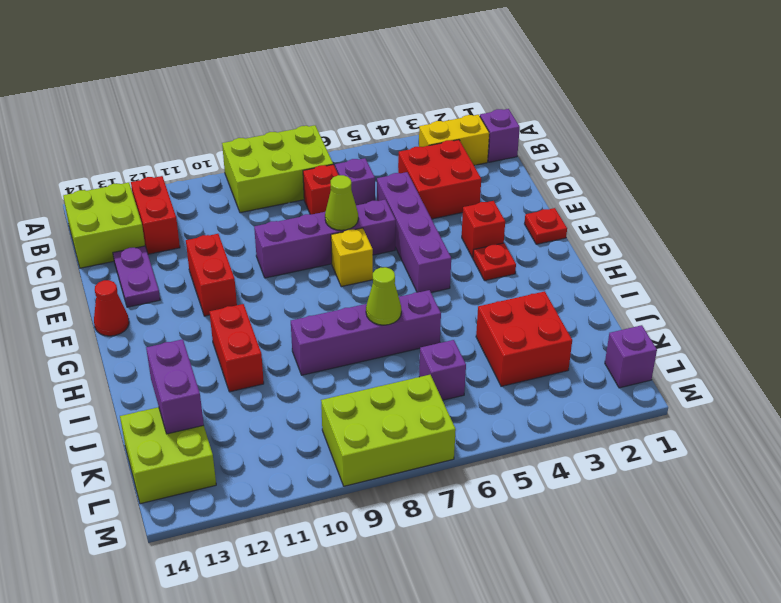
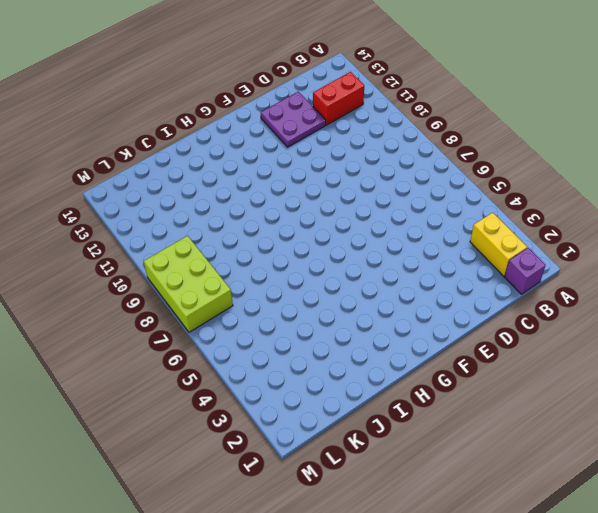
purple 2x2 plate [261,92,326,147] -> purple 1x2 plate [113,246,160,307]
none -> lime 2x3 brick [222,125,333,213]
none -> lime 2x2 brick [63,183,145,268]
none -> red 2x2 brick [398,140,481,219]

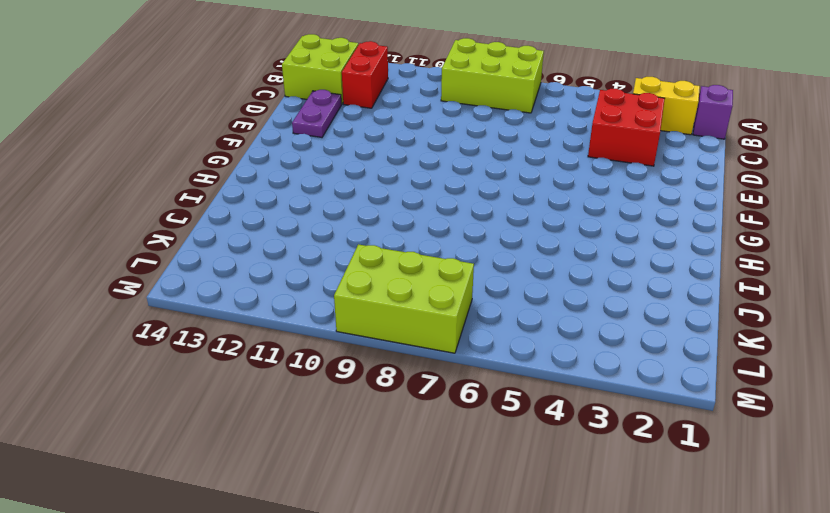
none -> purple 1x1 brick [335,158,375,205]
none -> red 1x1 brick [303,165,338,215]
none -> purple 1x4 brick [377,172,451,292]

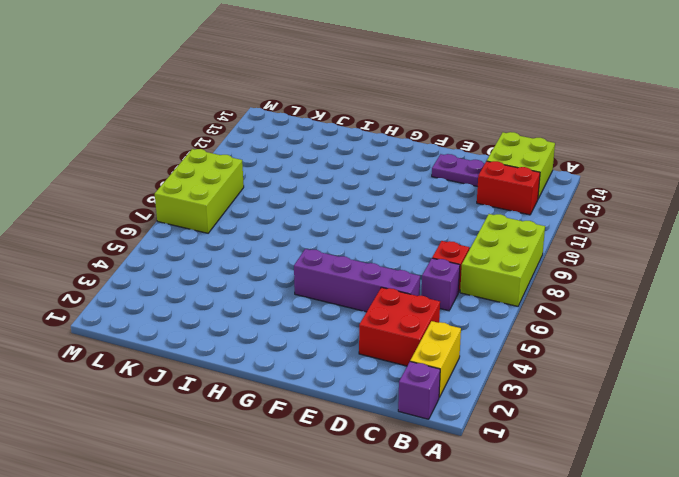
none -> purple 1x4 brick [254,200,396,278]
none -> red 1x2 brick [186,234,237,316]
none -> red 1x1 plate [525,208,567,244]

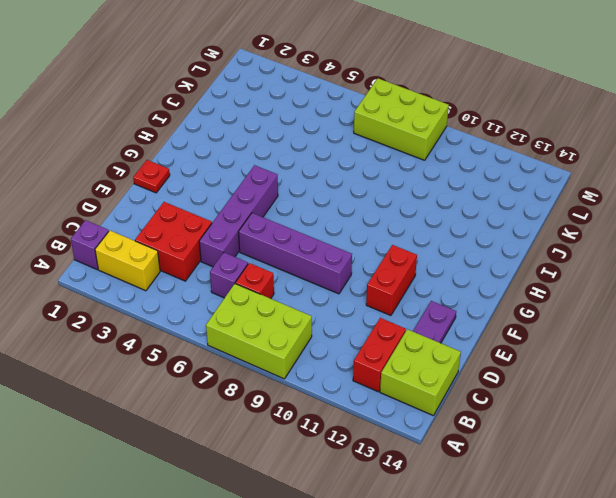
none -> red 1x1 brick [462,201,505,258]
none -> yellow 1x1 brick [331,228,373,287]
none -> red 1x1 cone [94,280,129,336]

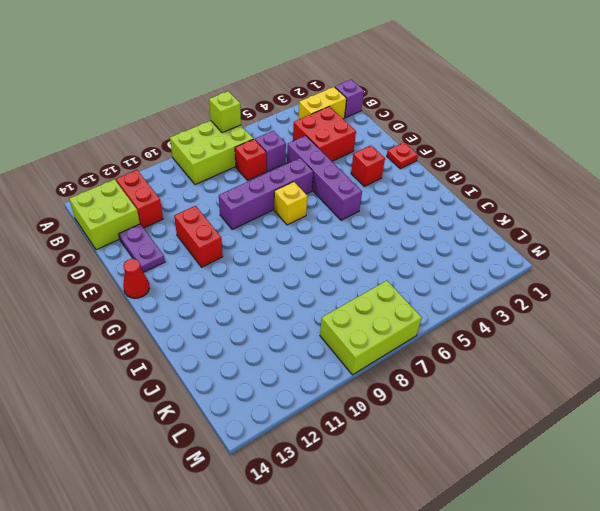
lime 1x1 brick [209,91,241,133] -> none
none -> red 1x1 plate [473,243,516,281]
none -> red 1x2 brick [209,304,264,392]
none -> purple 1x4 brick [291,290,441,375]

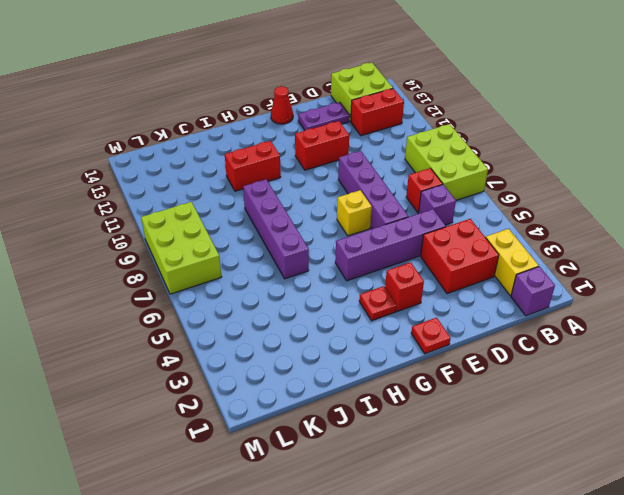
none -> red 2x2 brick [476,291,572,386]
none -> purple 1x1 brick [419,340,466,400]
none -> lime 2x2 brick [120,407,216,504]

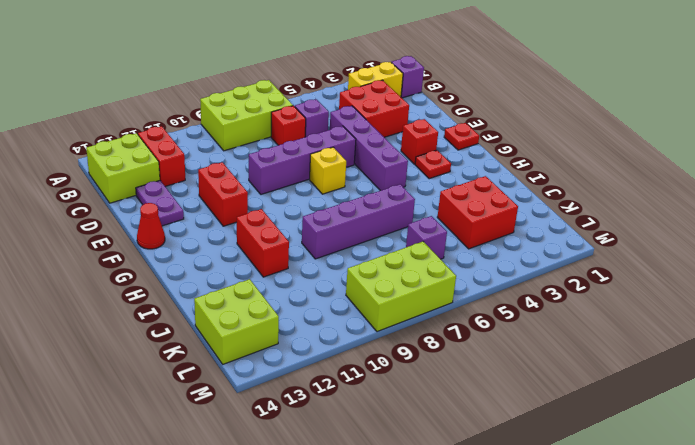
none -> purple 1x1 brick [605,325,657,388]
none -> lime 1x1 cone [325,175,358,230]
none -> lime 1x1 cone [366,267,401,325]

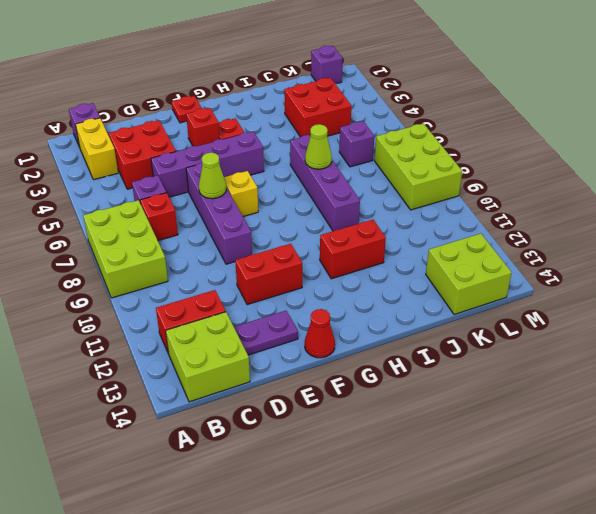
none -> purple 1x2 brick [146,339,204,434]

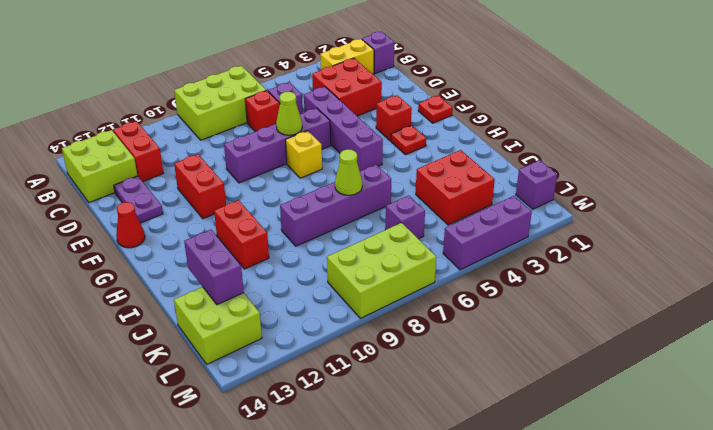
purple 1x3 brick [443,196,532,270] -> none

